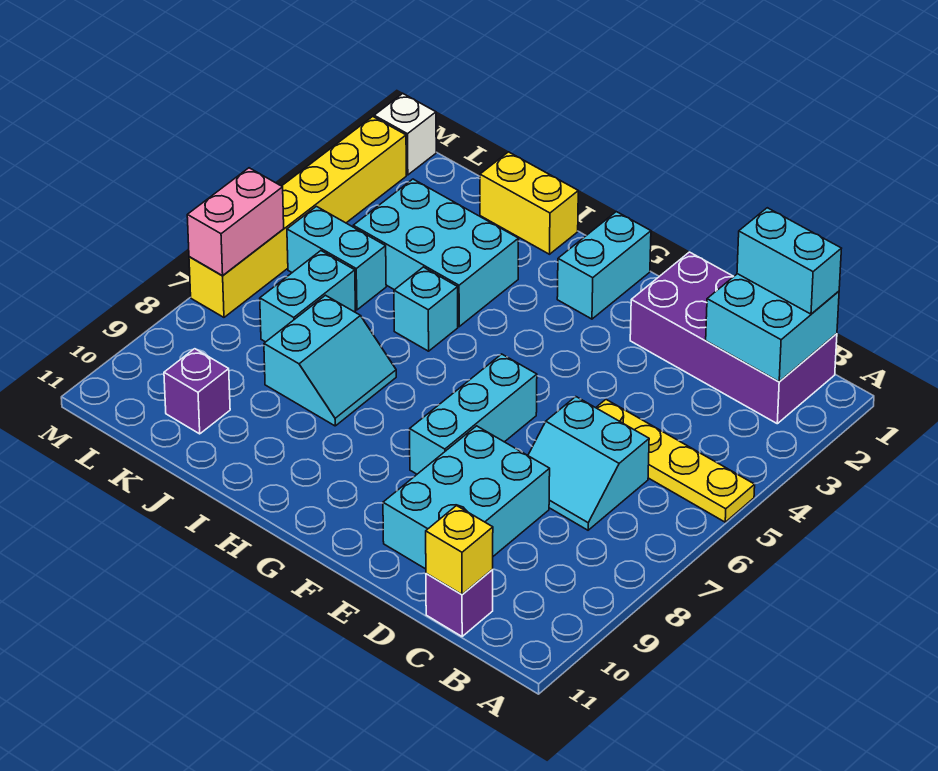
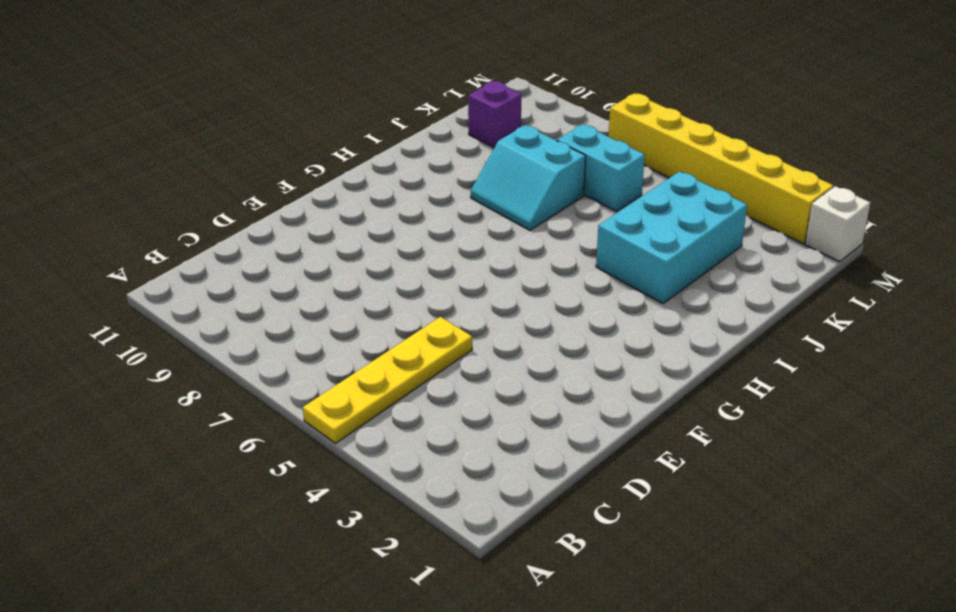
none -> purple 2x4 brick [630,252,837,424]
none -> cyan 2x2 slope [528,397,649,530]
none -> purple 1x1 brick [426,570,493,636]

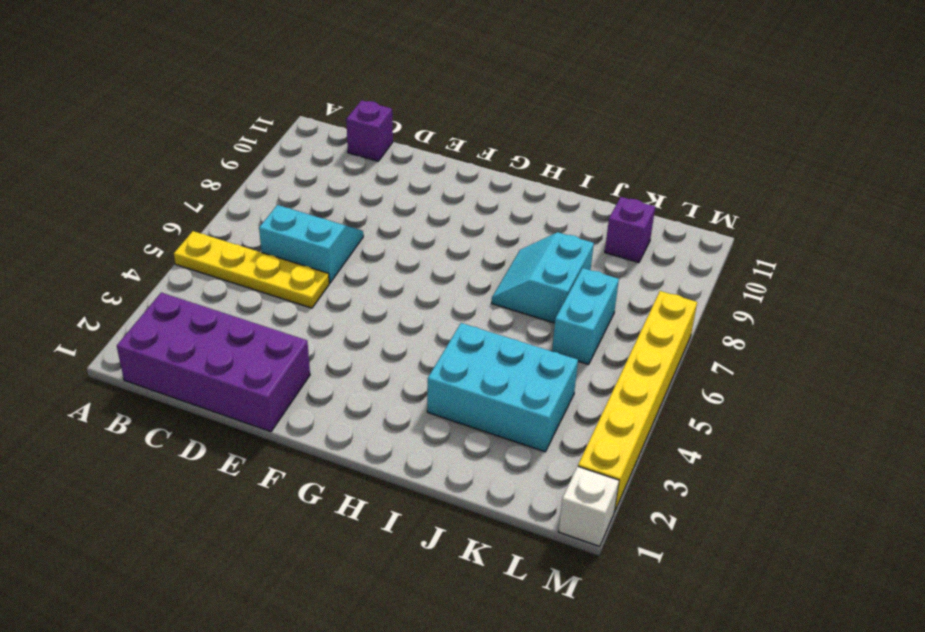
none -> cyan 2x3 brick [383,426,550,569]
none -> cyan 1x3 brick [410,354,537,474]
none -> cyan 1x2 brick [557,212,651,319]

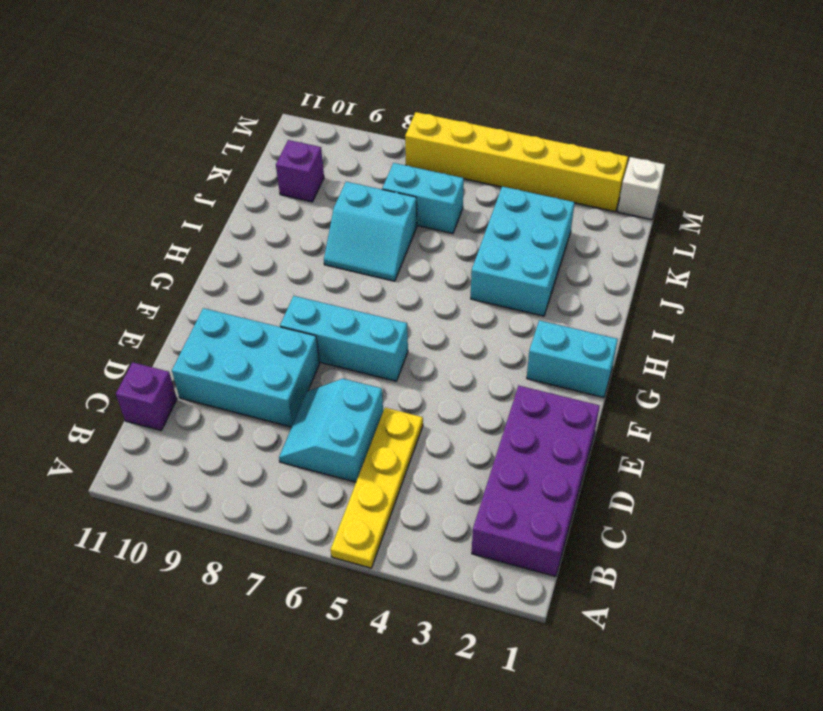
none -> yellow 1x2 brick [480,152,578,254]
none -> cyan 1x1 brick [394,267,458,351]
none -> cyan 1x2 brick [287,206,386,310]

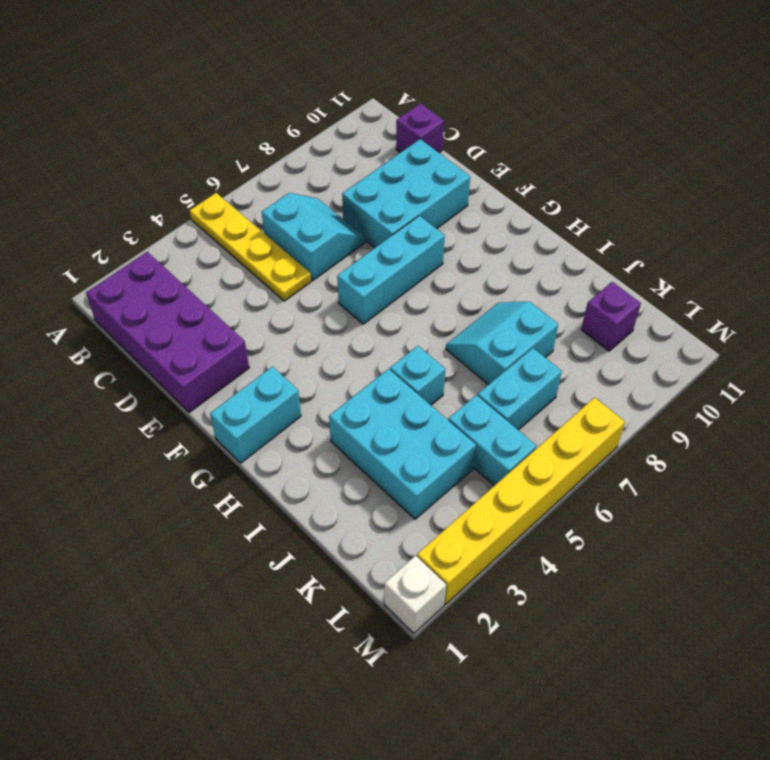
none -> yellow 1x2 brick [480,152,578,254]
none -> cyan 2x2 brick [706,274,839,382]
none -> yellow 1x1 brick [426,506,493,594]

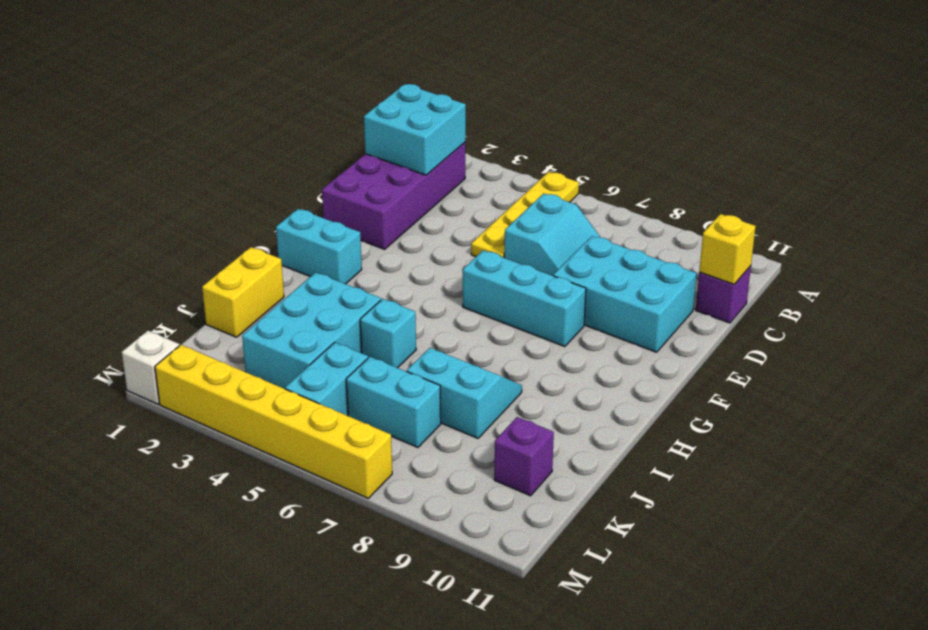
none -> pink 1x2 brick [187,168,284,276]
none -> cyan 1x2 brick [737,208,842,314]

